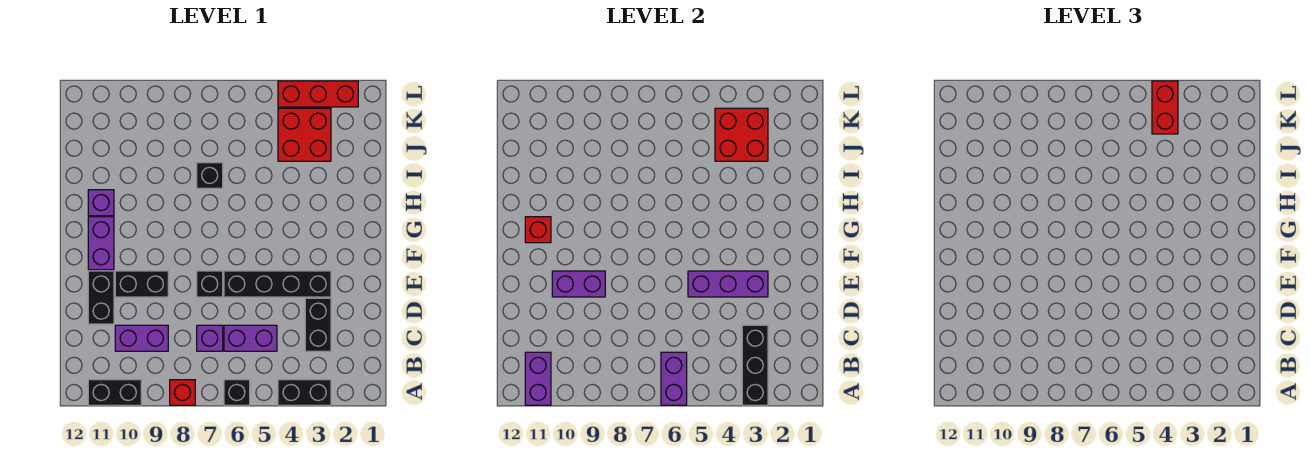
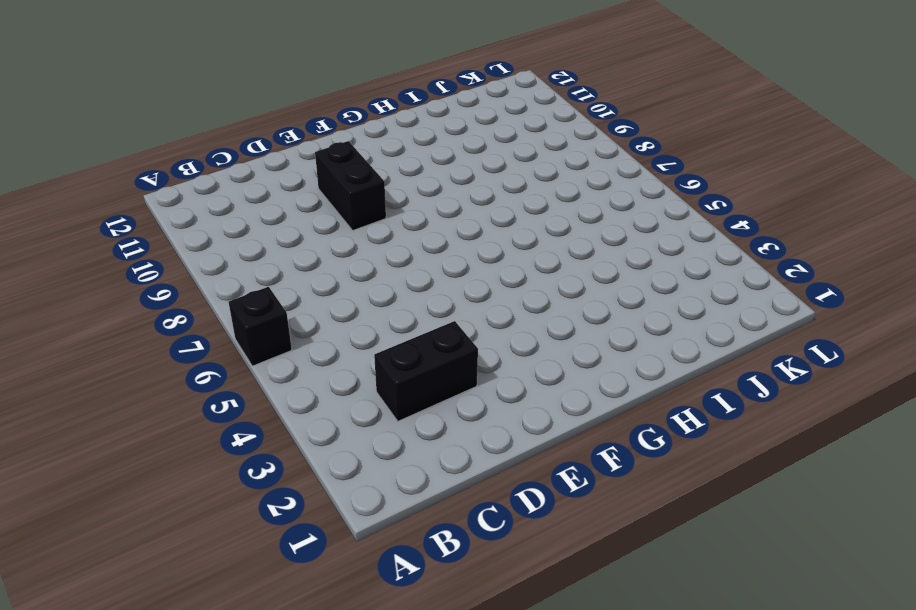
none -> black 1x2 brick [278,380,331,405]
none -> red 1x1 brick [170,380,195,405]
none -> black 1x2 brick [88,380,141,405]

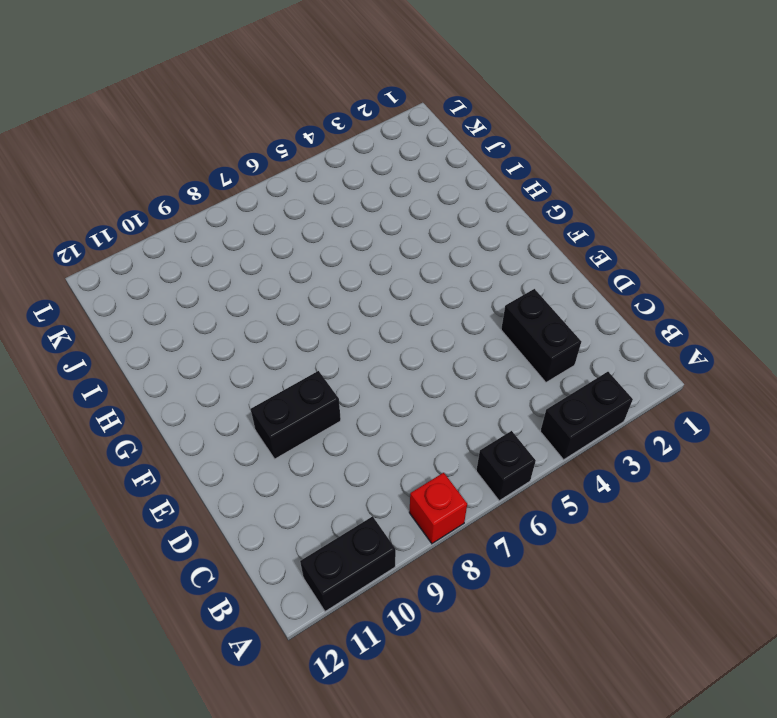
none -> purple 1x2 brick [224,325,277,351]
none -> purple 1x1 brick [197,325,223,351]
none -> purple 1x2 brick [115,325,168,351]

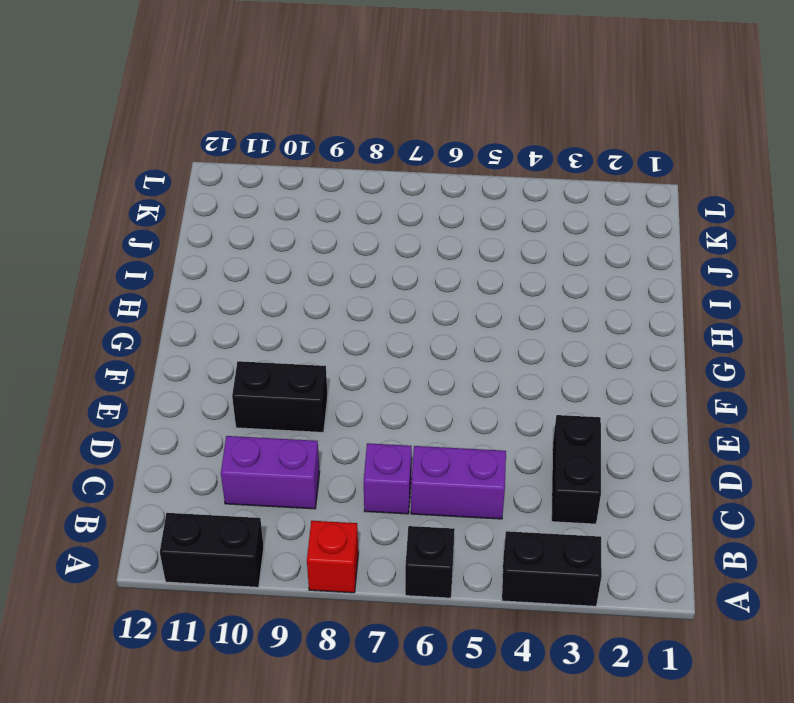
none -> black 1x2 brick [88,271,114,324]
none -> black 1x4 brick [224,271,331,297]
none -> black 1x1 brick [197,271,223,297]

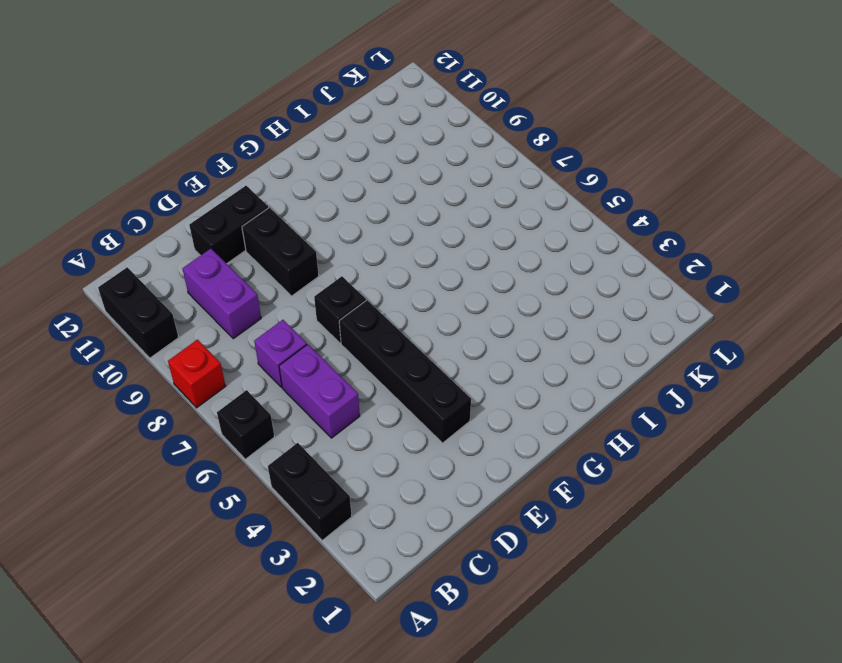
none -> black 1x2 brick [305,298,331,351]
none -> purple 1x2 brick [88,217,114,270]
none -> purple 1x1 brick [88,190,114,216]

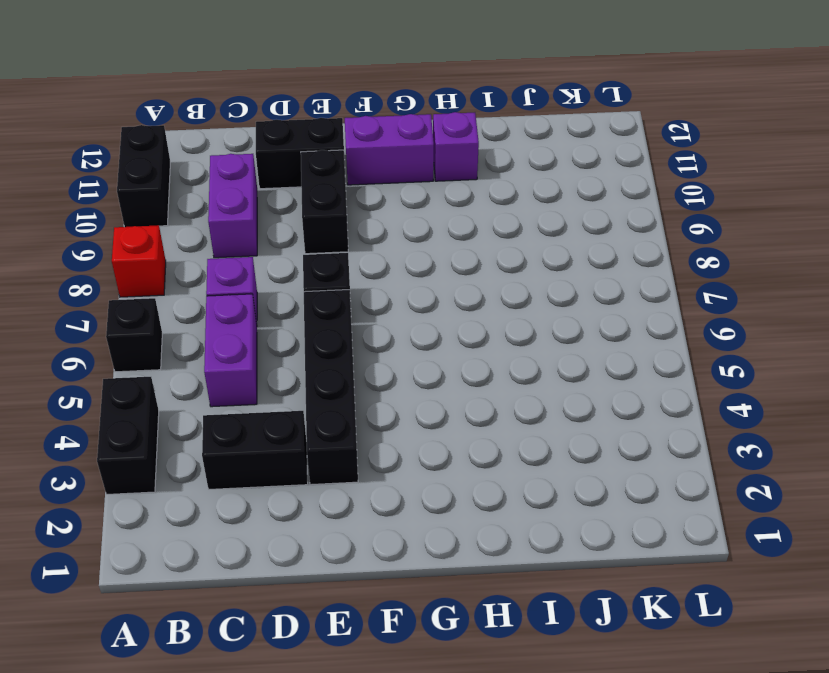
none -> black 1x1 brick [197,163,223,188]
none -> red 2x2 brick [278,108,331,161]
none -> red 1x3 brick [278,81,358,107]

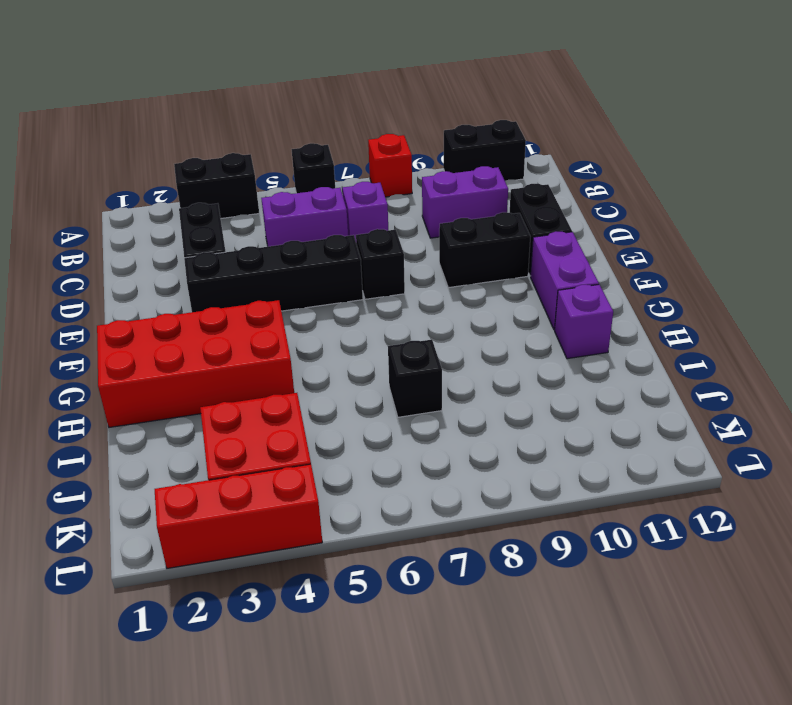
red 2x4 brick [97,300,294,427] -> none
none -> black 1x3 brick [742,325,768,405]
none -> purple 1x2 brick [661,352,687,405]
none -> purple 1x2 brick [525,352,551,405]

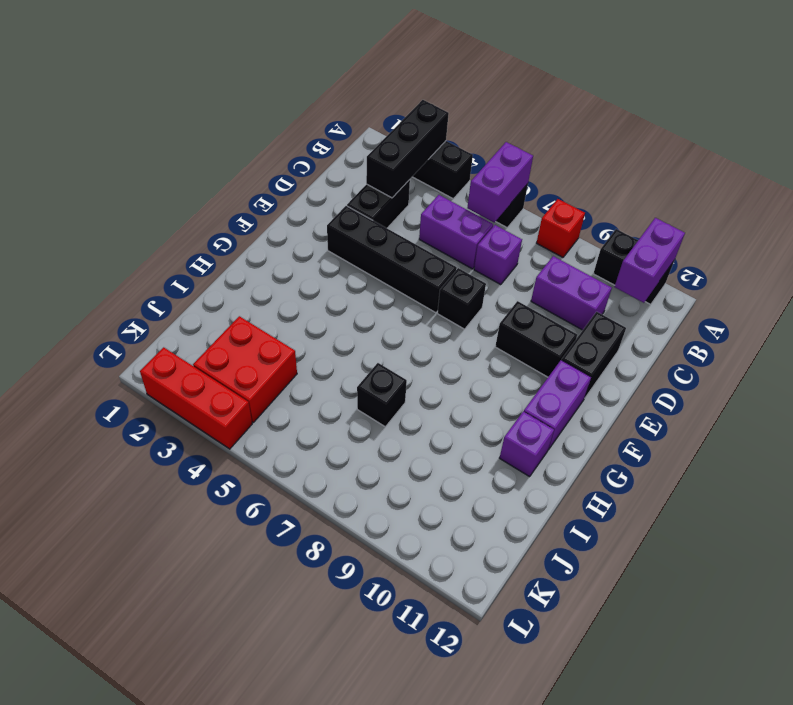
none -> purple 1x3 brick [688,271,768,297]
none -> purple 1x2 brick [552,271,605,297]
none -> red 1x1 brick [525,217,551,243]

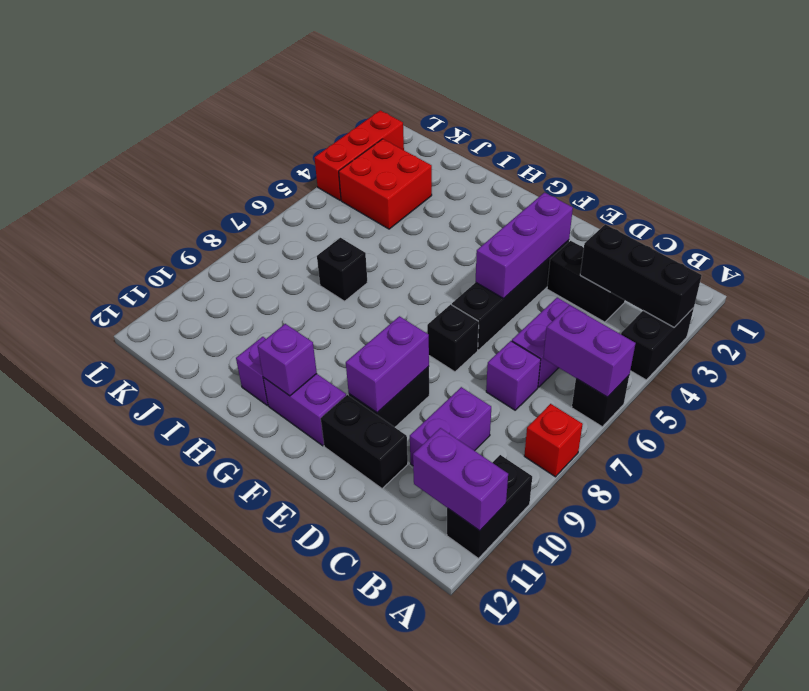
purple 1x1 brick [258,324,317,396] -> red 1x1 brick [525,217,551,243]
none -> red 2x2 brick [715,108,768,161]
none -> red 1x2 brick [1152,81,1178,134]

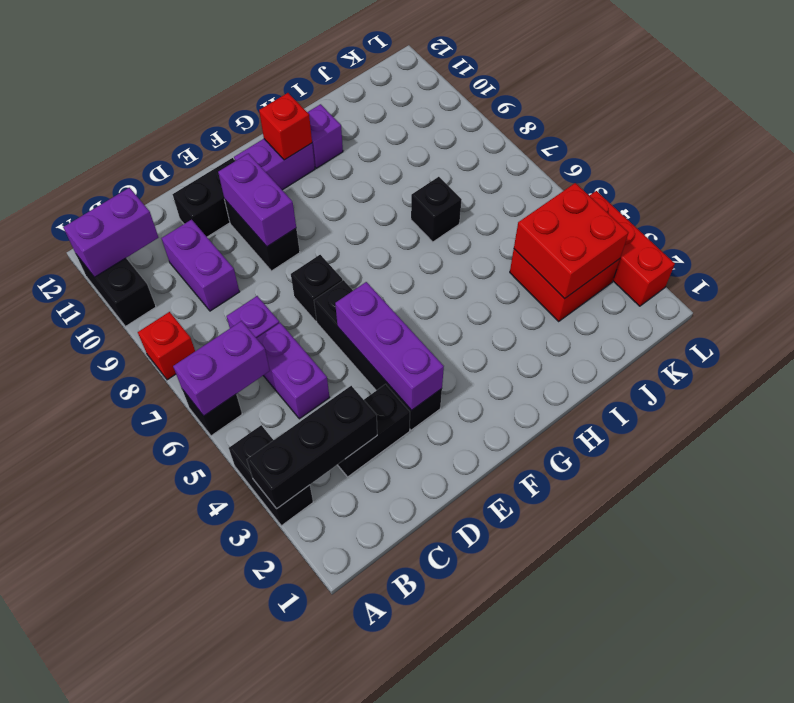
none -> red 1x2 brick [1152,81,1178,134]

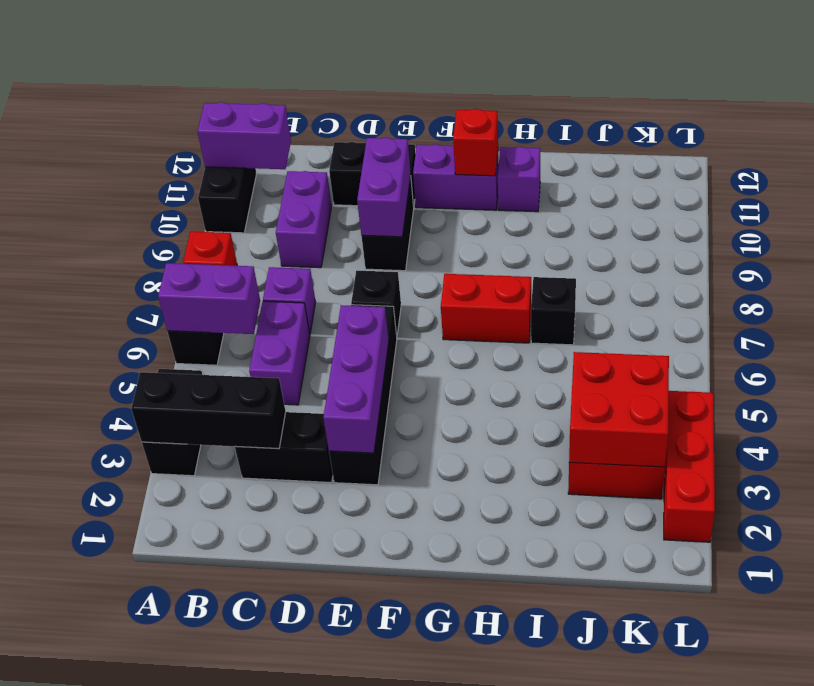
red 1x2 brick [441,274,531,343] -> red 1x2 brick moved to [1152,81,1178,134]

